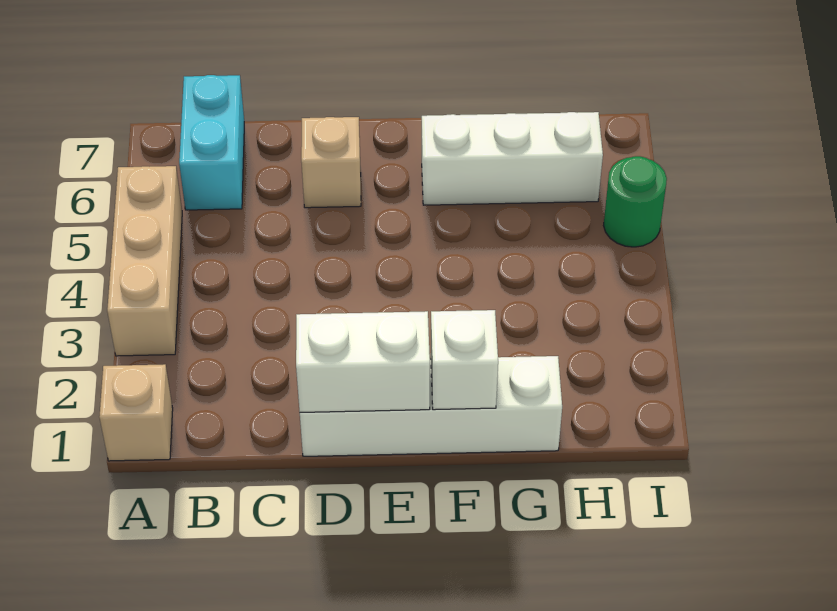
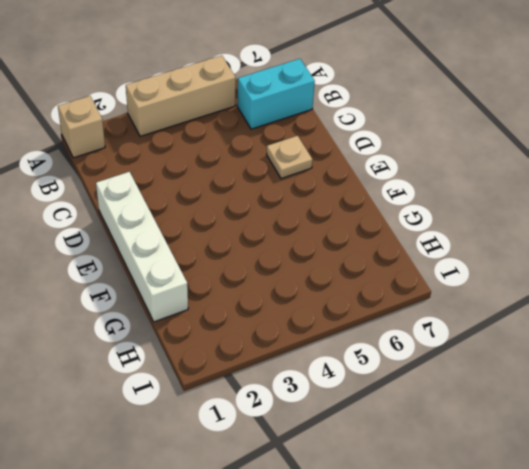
tan 1x1 plate [267,136,312,179] -> tan 1x1 brick [301,117,361,208]
none -> white 1x3 brick [422,112,603,205]
none -> green 1x1 round brick [604,156,667,247]

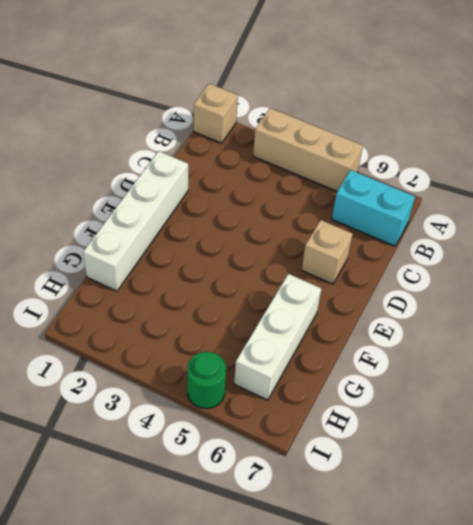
none -> white 1x2 brick [296,311,430,412]
none -> white 1x1 brick [431,310,498,410]

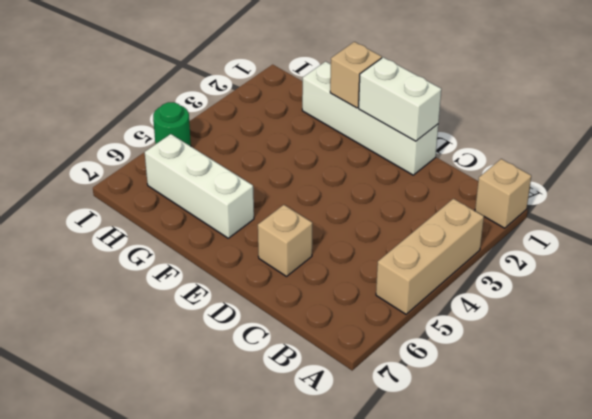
tan 1x1 brick [330,42,382,108] -> white 1x1 brick [431,310,498,410]
none -> cyan 1x2 brick [179,75,244,210]

